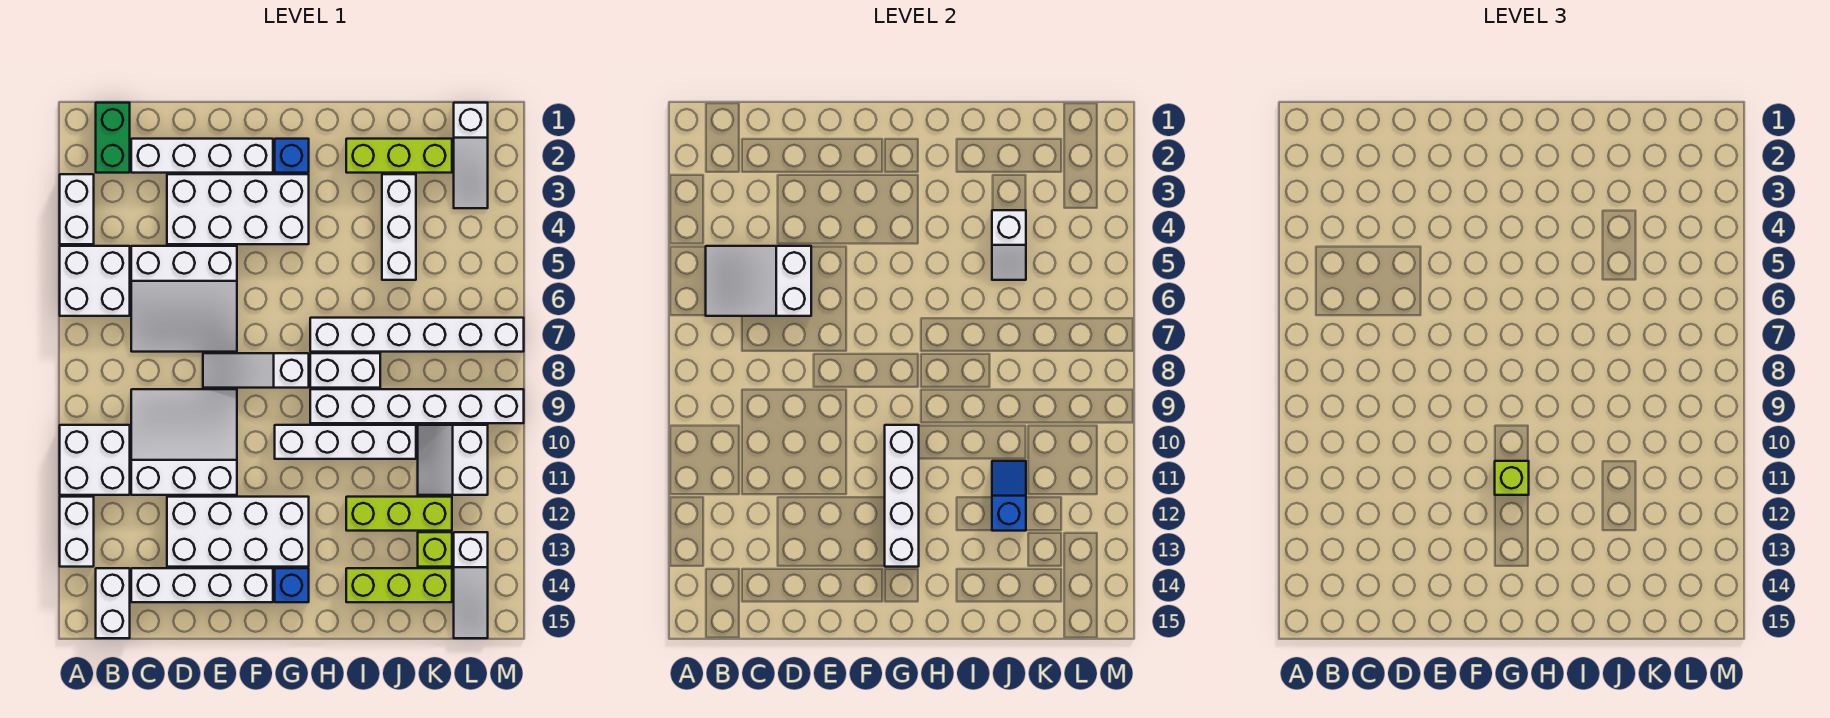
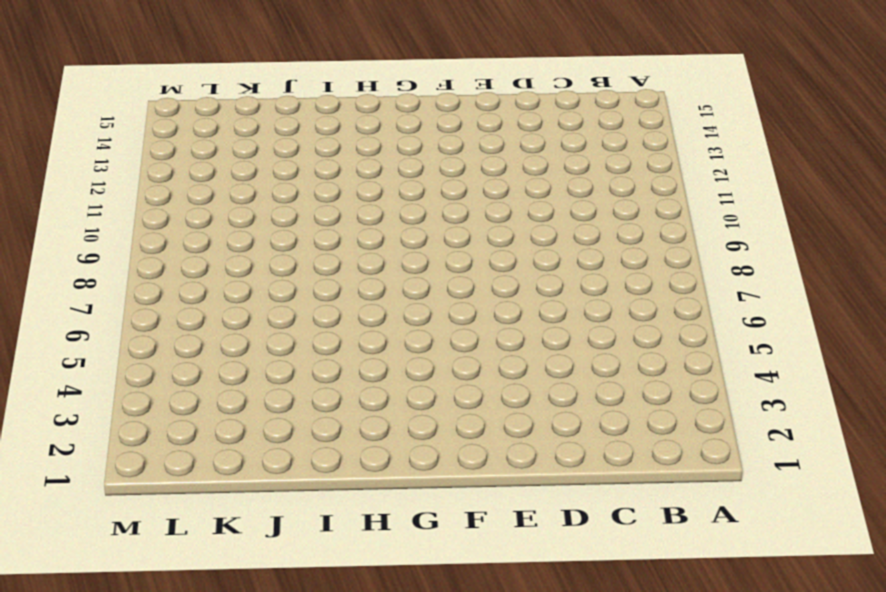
none -> white 1x2 brick [60,174,94,244]
none -> white 2x2 brick [60,246,130,316]
none -> white 2x2 brick [60,425,130,495]
none -> white 1x2 brick [60,497,94,567]

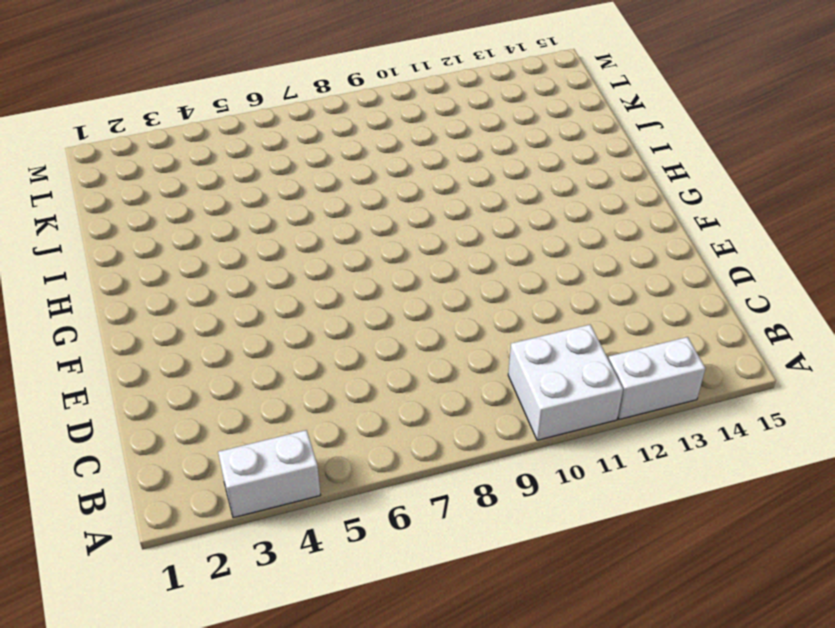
none -> white 2x2 brick [60,246,130,316]
none -> green 1x2 brick [96,103,130,173]
none -> white 1x2 brick [96,568,130,638]
none -> white 1x4 brick [131,139,273,173]

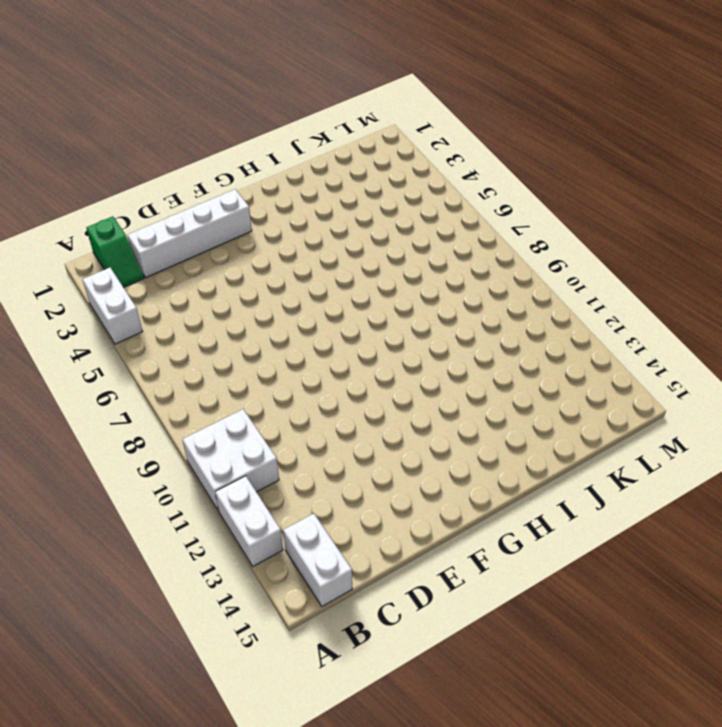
green 1x2 slope [86,216,144,287] -> green 1x2 brick [96,103,130,173]
none -> white 2x2 brick [60,246,130,316]
none -> white 3x3 slope [131,246,237,352]
none -> white 3x3 slope [131,389,237,495]
none -> white 1x4 brick [131,568,273,602]

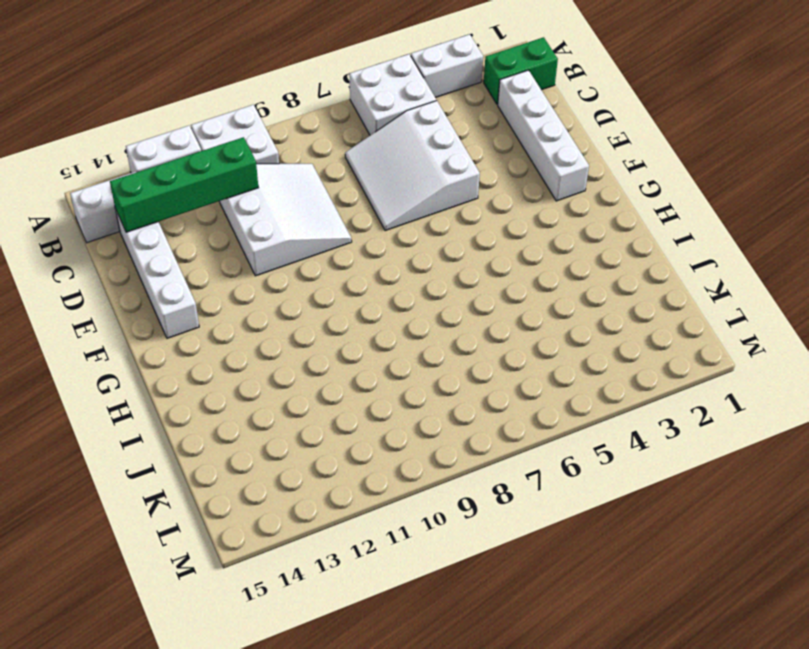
green 1x4 brick [110,137,258,232] -> none
none -> white 2x4 brick [167,174,309,244]
none -> white 2x4 brick [167,497,309,567]
none -> white 1x3 slope [203,353,309,388]
none -> blue 1x1 brick [275,139,309,173]

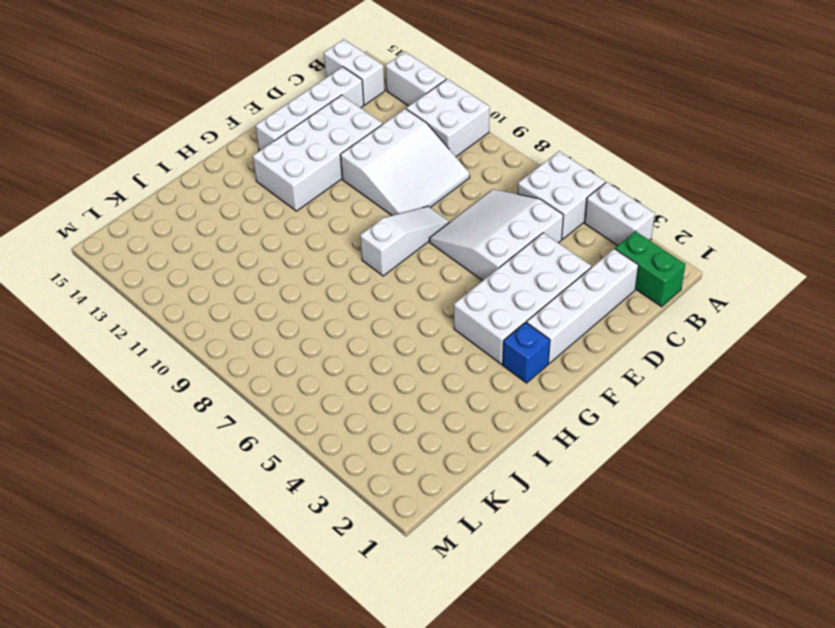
none -> white 1x4 brick [275,425,416,459]
none -> blue 1x1 brick [275,568,309,602]
none -> white 1x6 brick [310,318,524,352]
none -> white 1x2 brick [310,353,380,388]

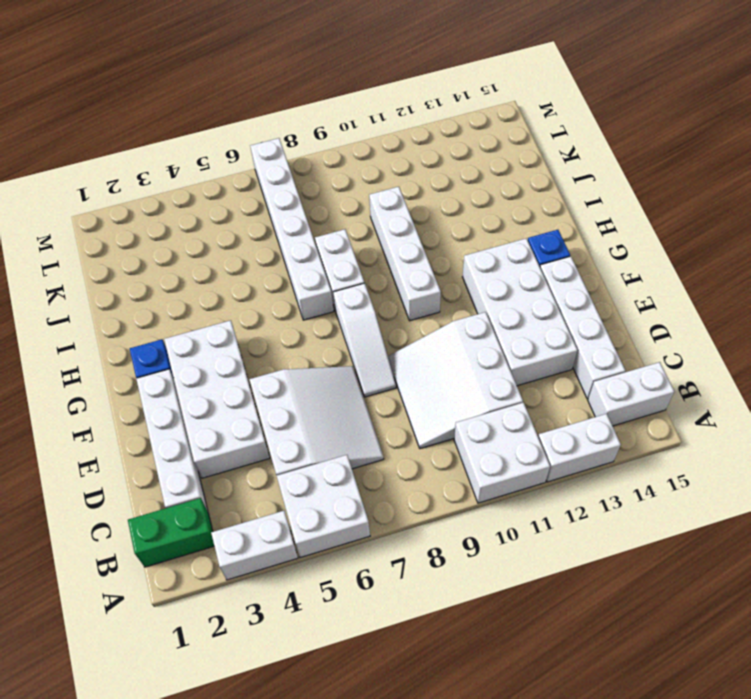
none -> white 1x6 brick [310,389,524,423]
none -> lime 1x3 brick [346,139,452,173]
none -> lime 1x3 brick [346,497,452,531]
none -> lime 1x3 brick [346,568,452,602]

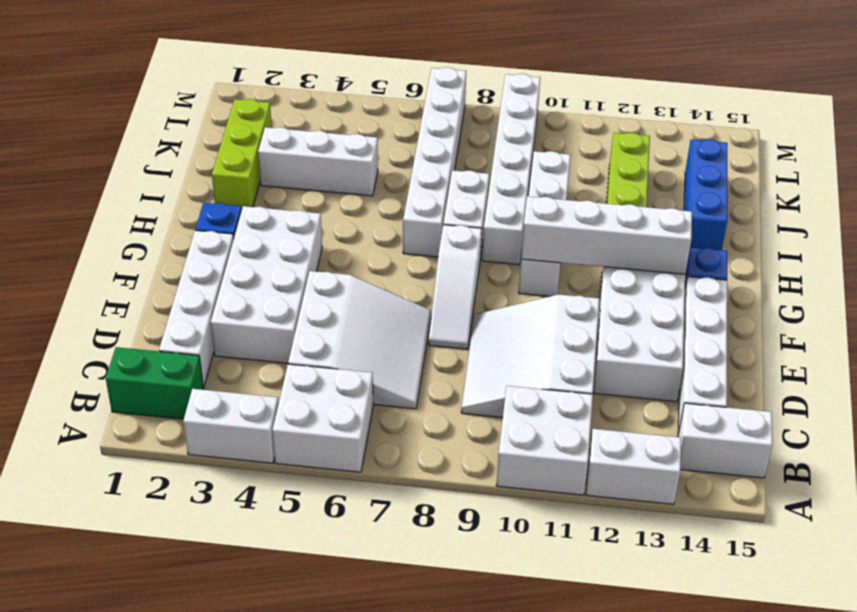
blue 1x3 brick [684,139,727,250] -> lime 1x3 brick [346,568,452,602]
none -> white 2x2 slope [418,425,488,495]
none -> lime 1x1 brick [418,532,452,567]
none -> white 1x3 slope [454,103,488,208]
none -> white 1x3 slope [454,532,488,638]

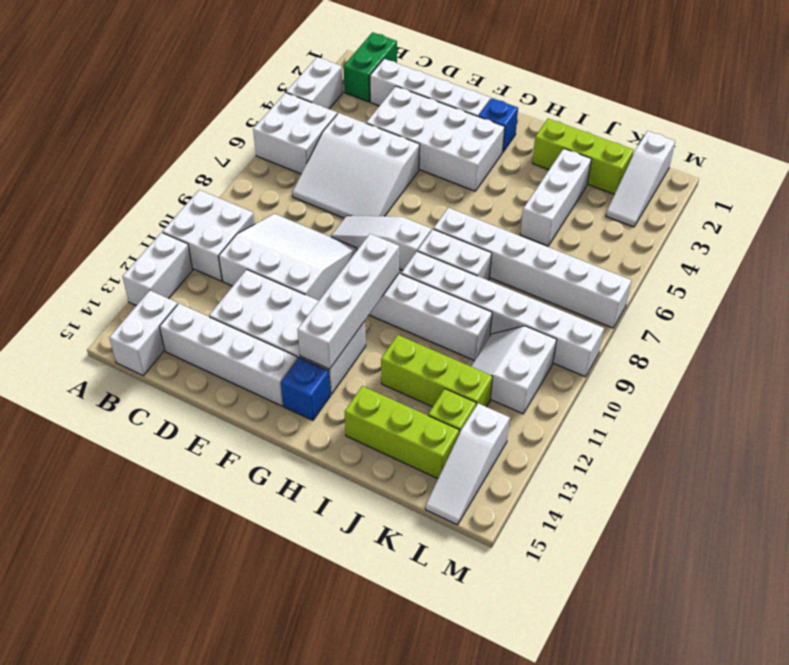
none -> white 2x3 slope [706,246,811,316]
none -> white 1x2 slope [992,210,1026,280]
none -> blue 1x2 slope [992,461,1026,531]
none -> lime 1x1 brick [1495,461,1529,495]

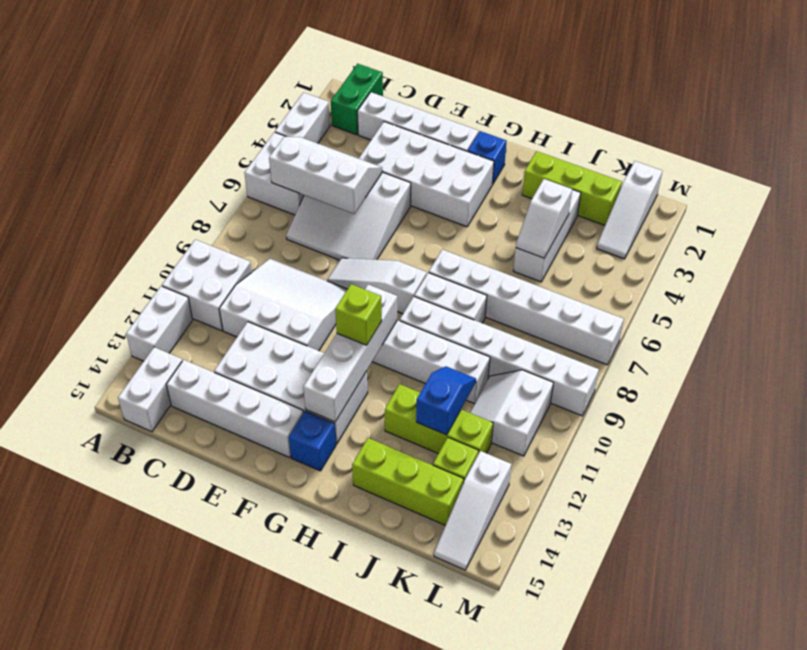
white 2x3 slope [269,137,383,214] -> white 2x3 slope turned to [706,246,811,316]

